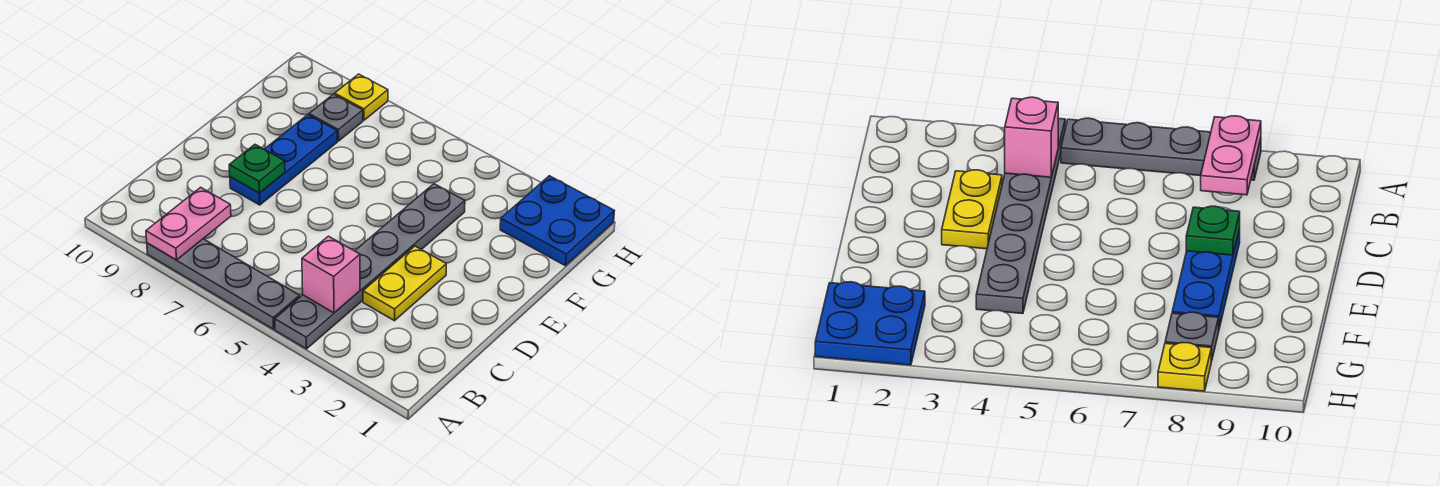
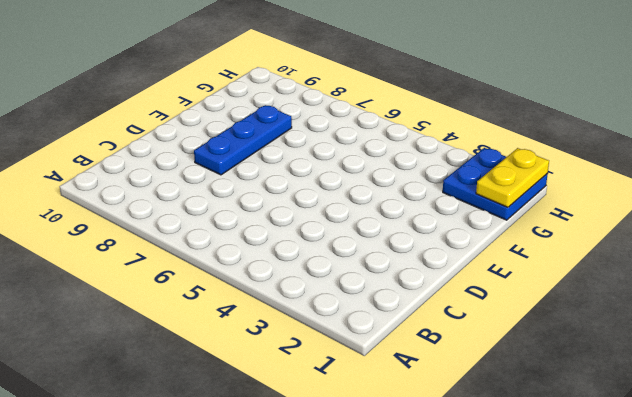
yellow 1x2 plate [476,148,549,207] -> yellow 1x2 plate moved to [363,246,446,321]
none -> grey 1x6 plate [275,184,465,349]
none -> grey 1x4 plate [147,239,300,329]

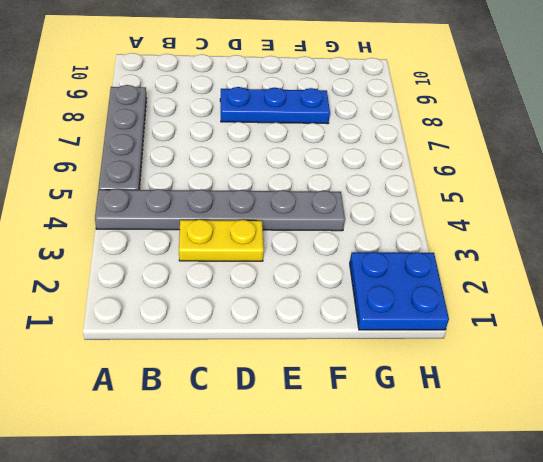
none -> grey 1x1 plate [309,94,363,141]
none -> yellow 1x1 plate [335,74,388,120]

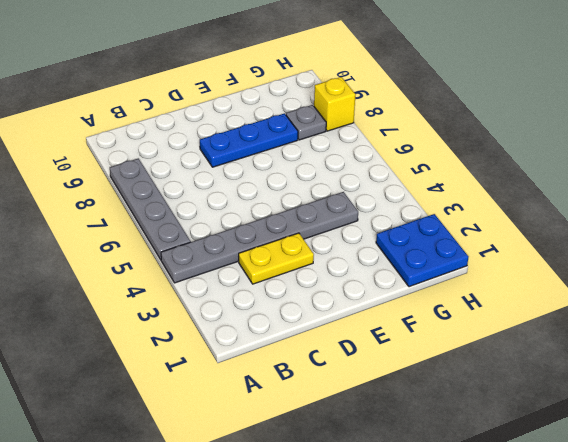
yellow 1x1 brick [314,77,356,131] -> yellow 1x1 plate [335,74,388,120]
none -> pink 1x2 plate [146,187,231,260]
none -> pink 1x1 brick [302,236,360,313]

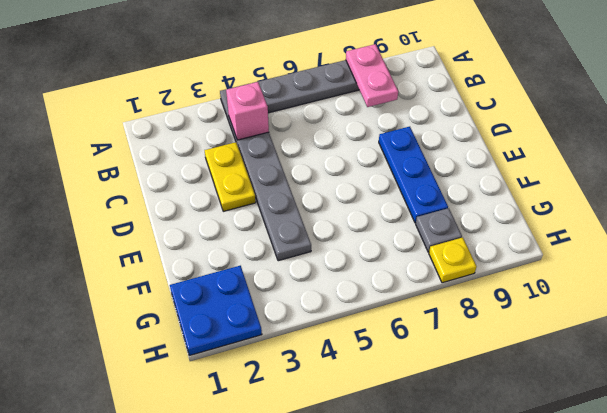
none -> green 1x1 plate [229,145,285,193]

